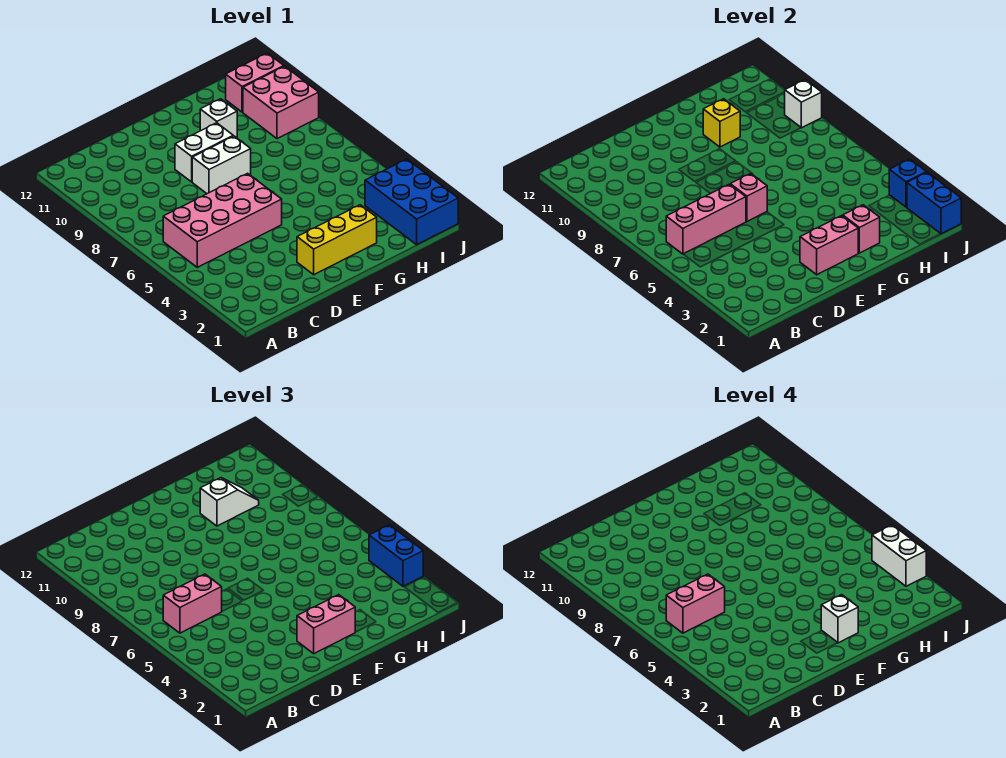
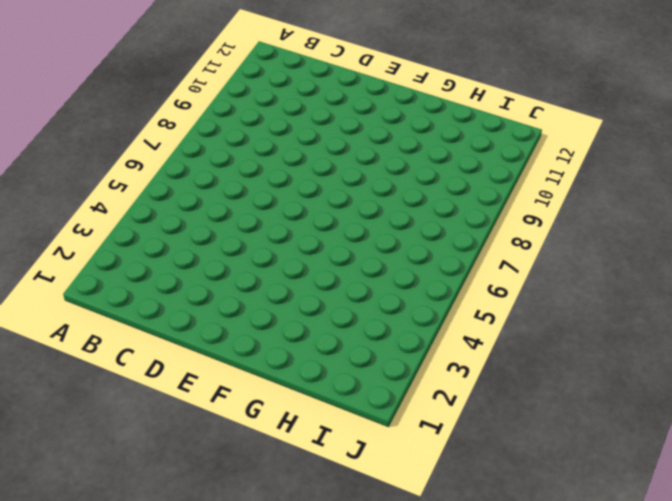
none -> pink 2x4 brick [163,173,282,267]
none -> yellow 1x3 brick [297,205,377,275]
none -> white 1x2 brick [192,136,251,194]

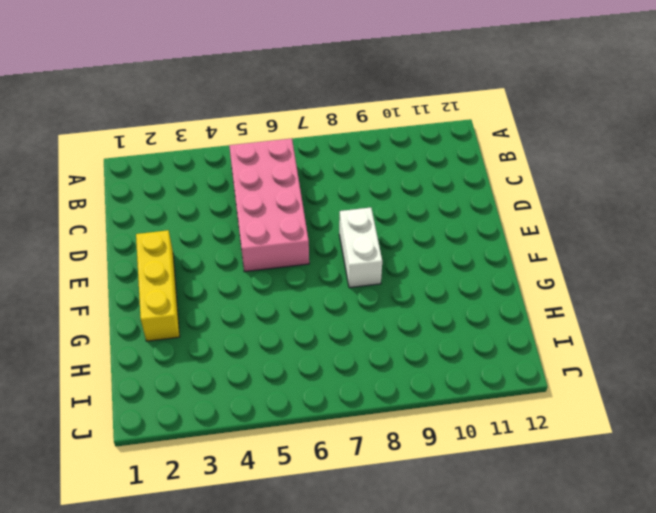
none -> white 1x2 brick [175,123,233,182]
none -> white 1x1 brick [200,99,237,137]
none -> blue 2x3 brick [365,159,458,245]

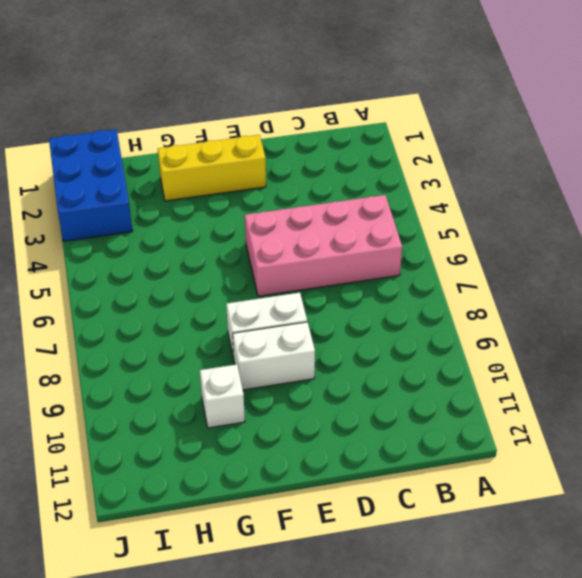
none -> pink 2x2 brick [243,66,319,139]
none -> pink 1x2 brick [226,53,284,112]
none -> pink 1x3 brick [666,184,746,254]

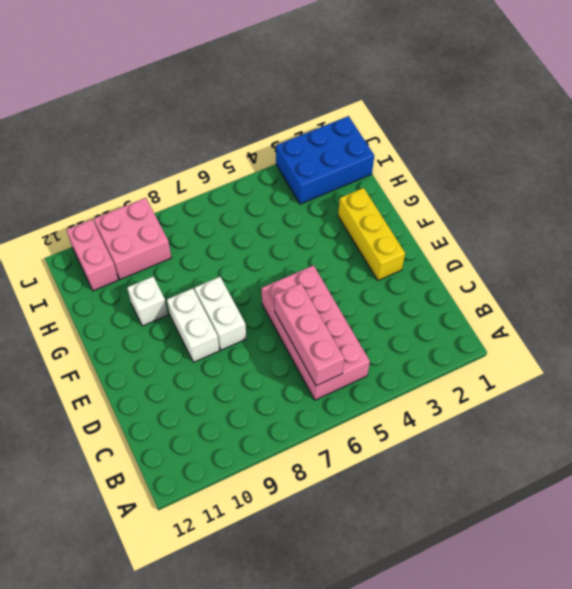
none -> pink 1x2 brick [800,216,858,275]
none -> pink 1x1 brick [730,173,767,221]
none -> pink 1x1 brick [843,205,880,253]

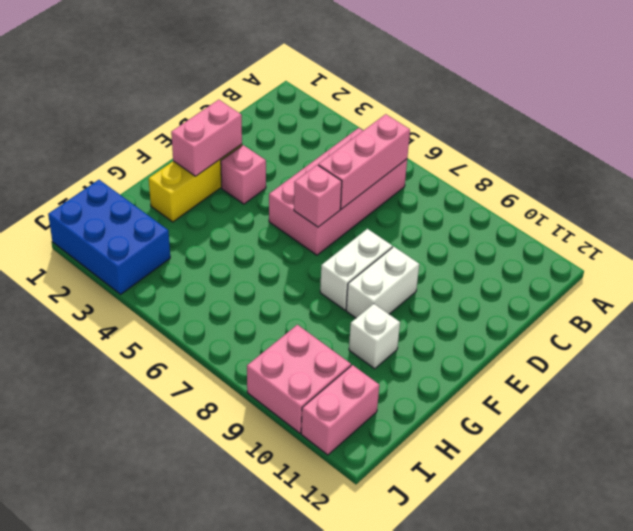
pink 1x1 brick [221,145,266,204] -> pink 1x1 brick moved to [843,205,880,253]
none -> yellow 1x1 brick [703,99,740,147]
none -> blue 1x2 brick [907,172,961,234]
none -> blue 1x1 brick [889,159,926,207]

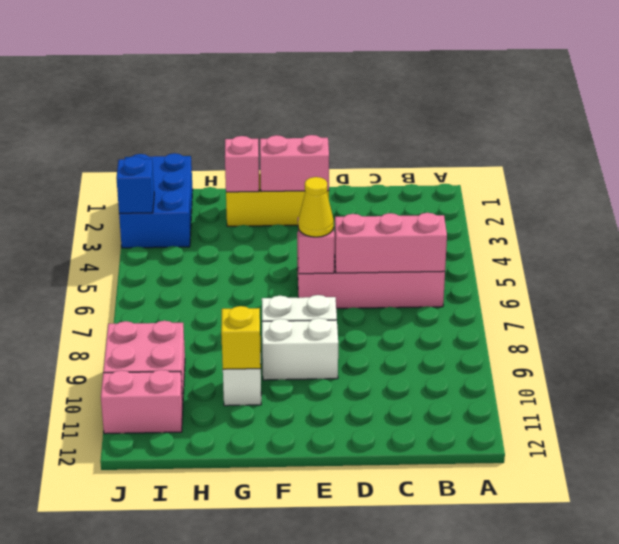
yellow 1x1 cone [298,177,334,237] -> none
none -> blue 1x2 brick [907,172,961,234]
none -> white 1x1 brick [785,80,822,128]
none -> pink 1x2 brick [163,574,222,633]

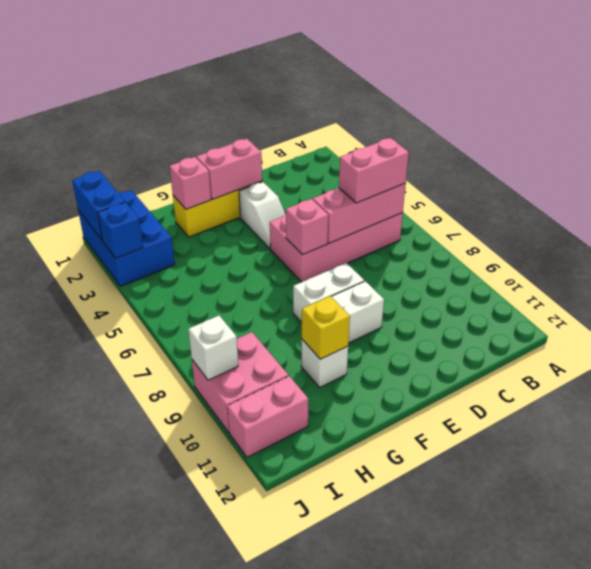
white 1x2 slope [239,182,286,248] -> white 1x2 slope turned to [200,478,259,526]
none -> pink 1x2 brick [297,595,355,654]
none -> blue 1x2 brick [369,525,423,586]
none -> pink 1x2 brick [666,574,725,633]

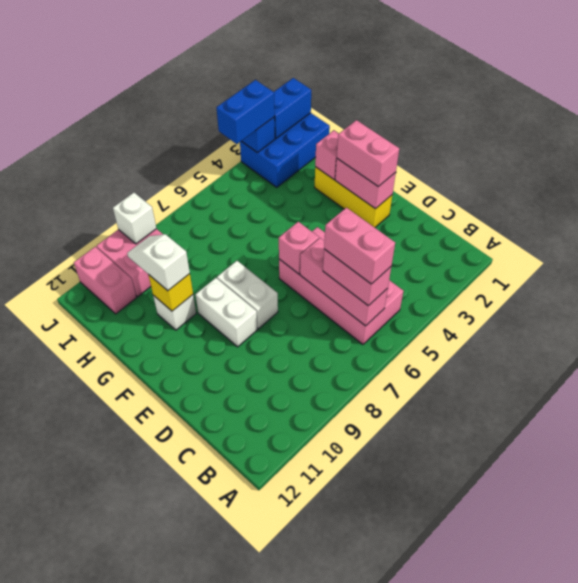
none -> white 1x1 brick [821,595,858,643]
none -> white 1x2 brick [872,525,926,586]

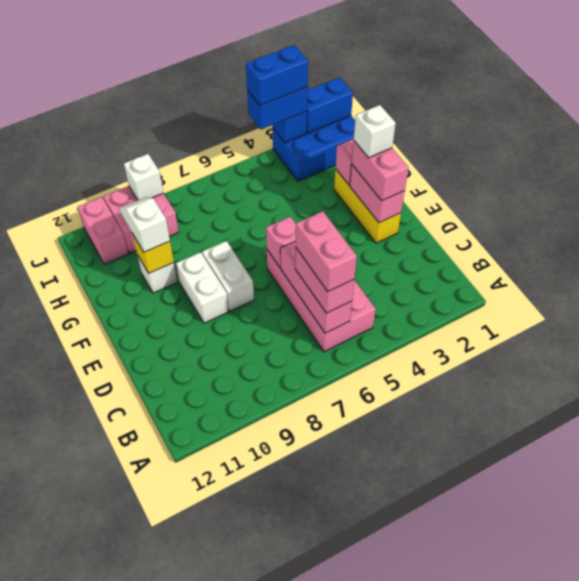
blue 1x2 brick [246,45,308,105] -> white 1x2 brick [872,525,926,586]

